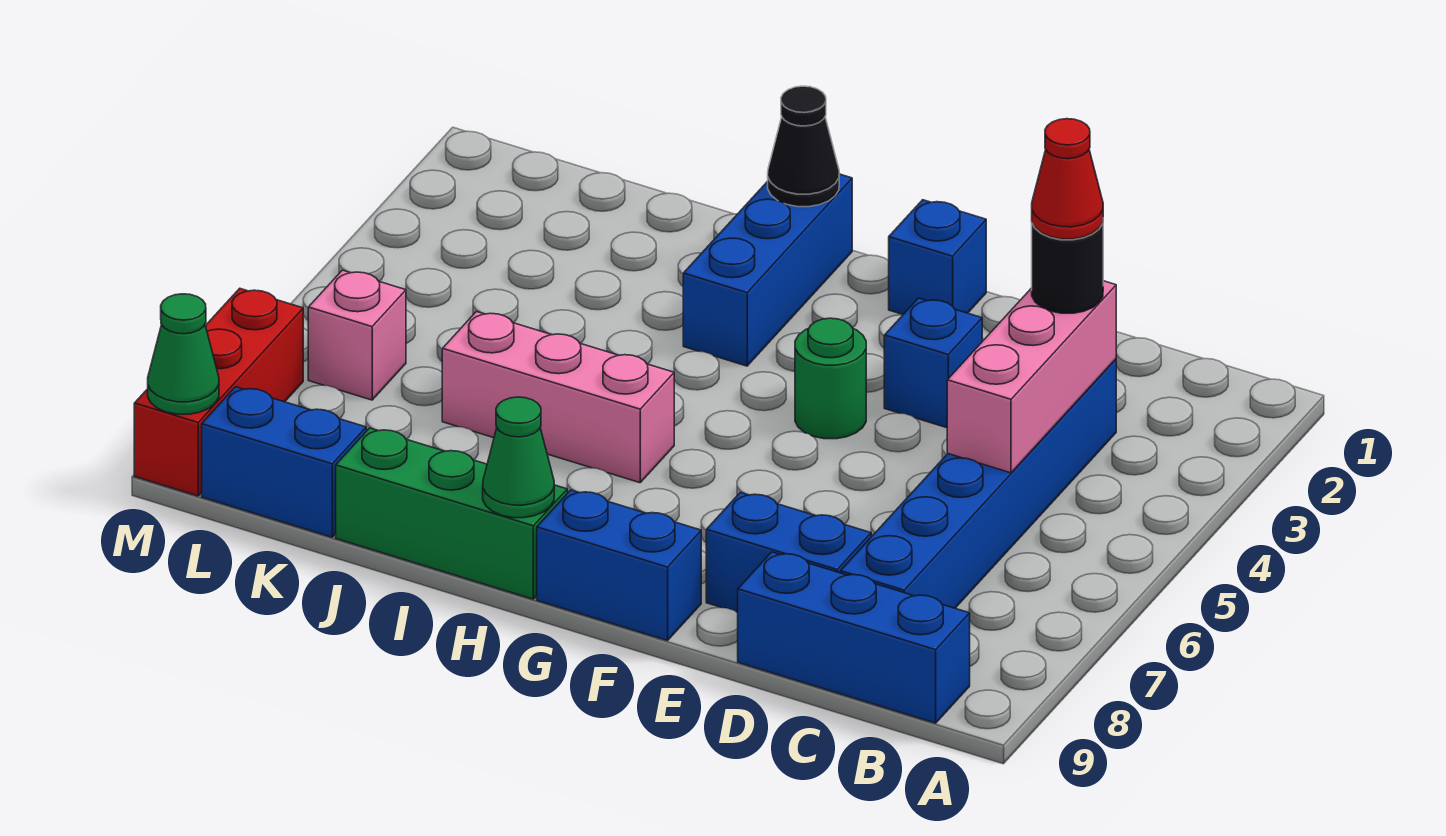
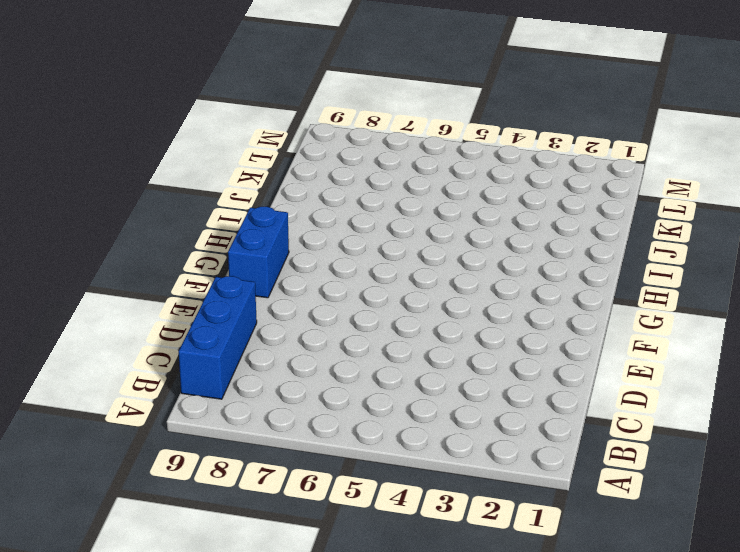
none -> blue 1x6 brick [840,359,1116,608]
none -> blue 1x2 brick [706,493,871,612]
none -> blue 1x1 brick [884,298,982,428]

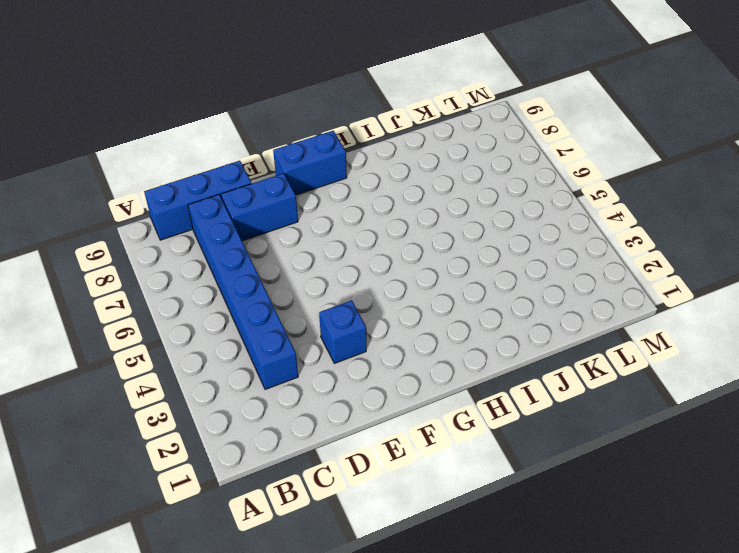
none -> blue 1x1 brick [889,200,986,314]
none -> green 1x1 round brick [795,318,866,439]
none -> blue 1x3 brick [683,174,852,366]

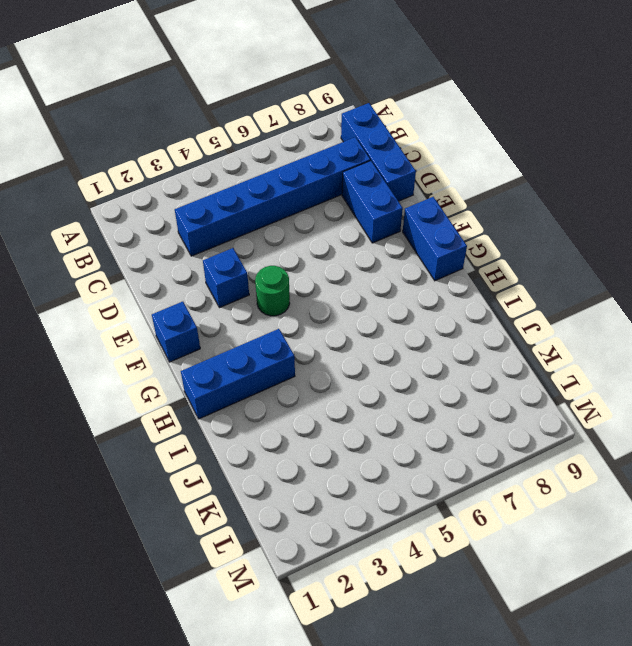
none -> pink 1x3 brick [442,312,674,483]
none -> green 1x3 brick [336,428,567,599]
none -> blue 1x2 brick [202,387,366,537]

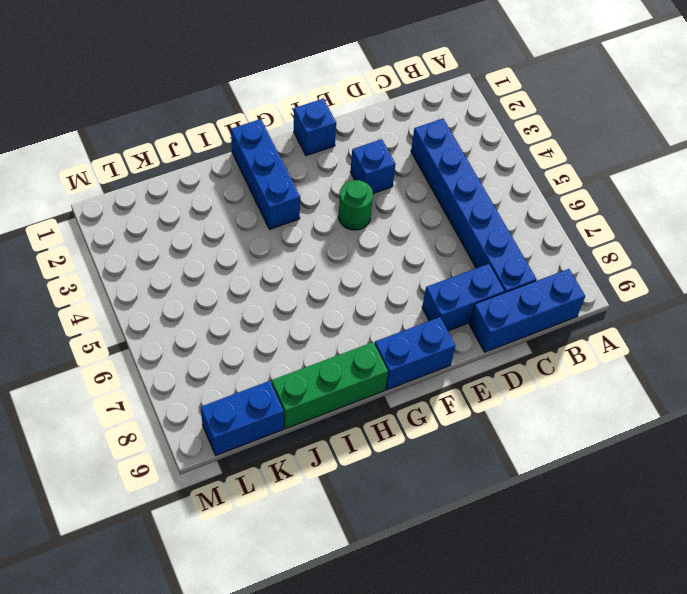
none -> pink 1x3 brick [442,312,674,483]
none -> pink 1x1 brick [308,270,406,400]
none -> red 1x3 brick [134,288,303,496]

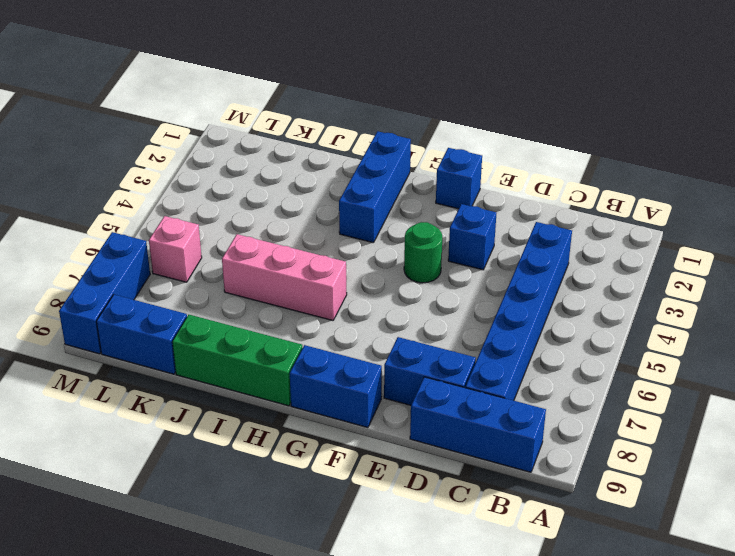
blue 1x3 brick [59,232,150,354] -> red 1x3 brick [134,288,303,496]
none -> pink 1x3 brick [947,281,1116,473]
none -> black 1x1 cone [768,86,839,207]
none -> green 1x1 cone [483,397,554,518]

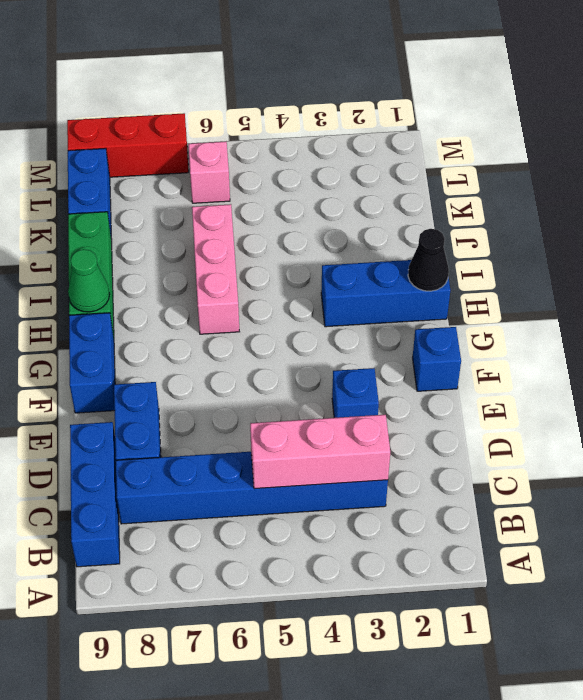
none -> green 1x1 round brick [795,318,866,439]
none -> green 1x1 cone [148,294,219,414]
none -> black 1x1 round brick [1032,223,1103,313]

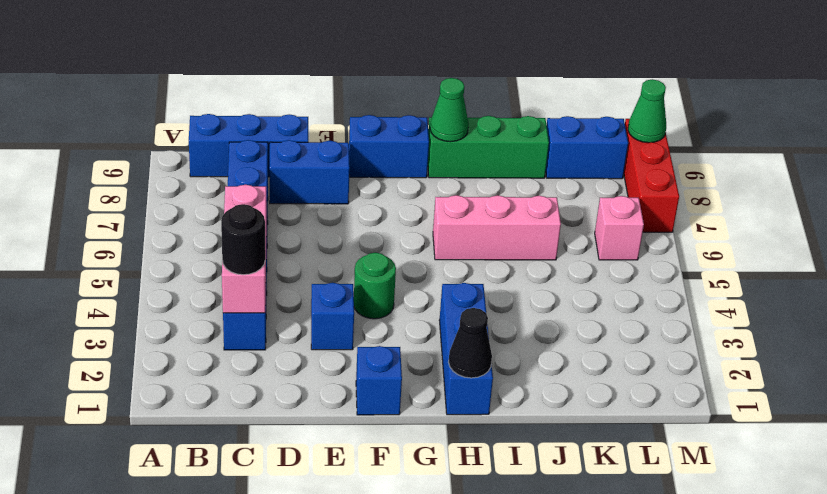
none -> red 1x1 cone [1032,119,1103,239]

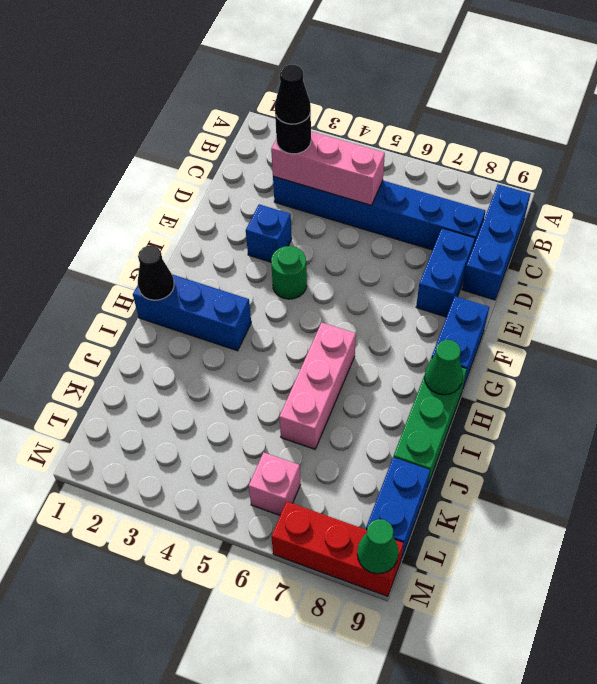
black 1x1 cone [275,65,311,124] -> red 1x1 cone [1032,119,1103,239]
none -> blue 1x1 brick [889,200,986,314]

